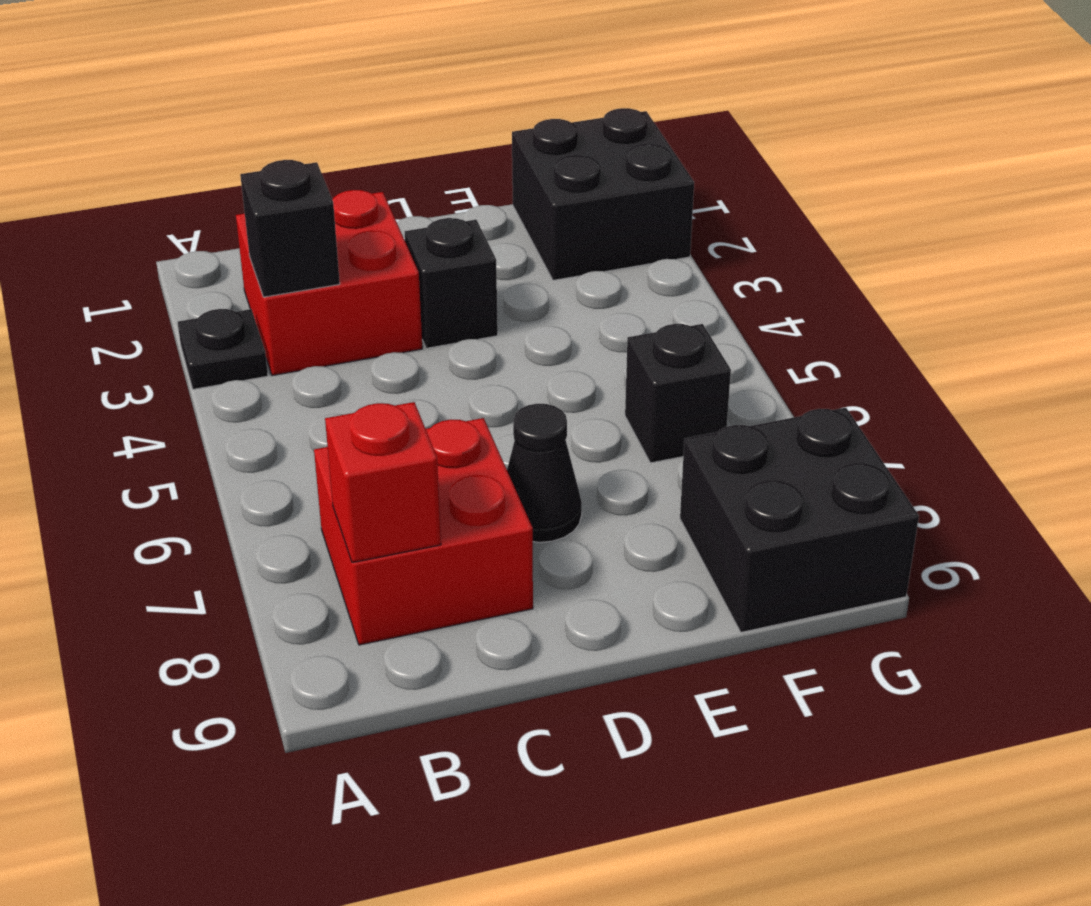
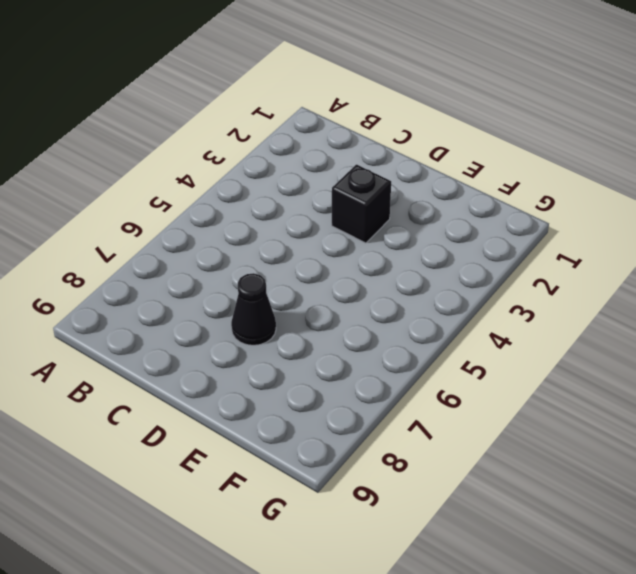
none -> black 1x1 plate [178,309,268,389]
none -> red 2x2 brick [236,190,422,376]

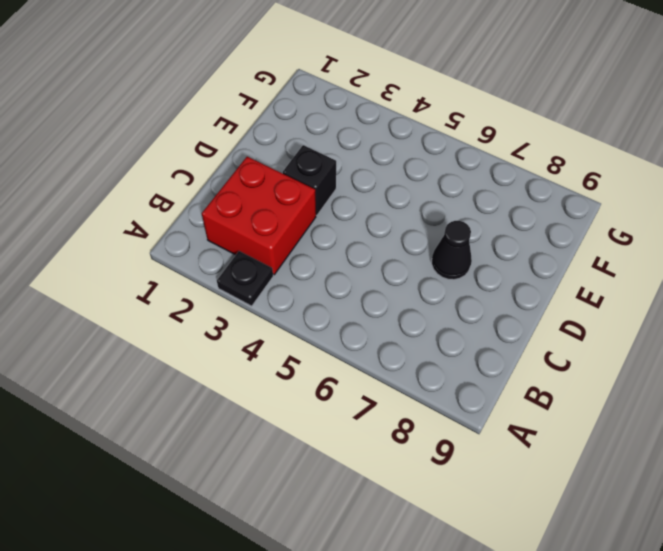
none -> red 2x2 brick [314,418,533,645]
none -> black 2x2 brick [512,108,694,280]

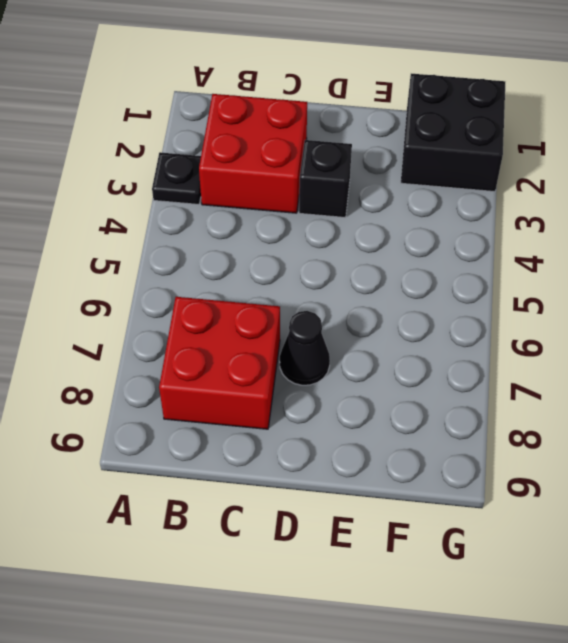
none -> black 1x1 brick [625,324,731,463]
none -> black 2x2 brick [680,408,919,632]

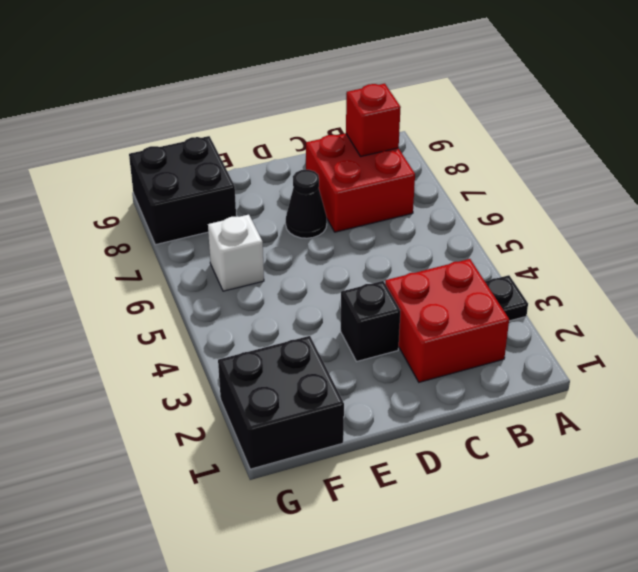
white 1x1 brick [208,215,264,291] -> black 1x1 brick [625,324,731,463]
none -> black 1x1 brick [240,160,340,297]

